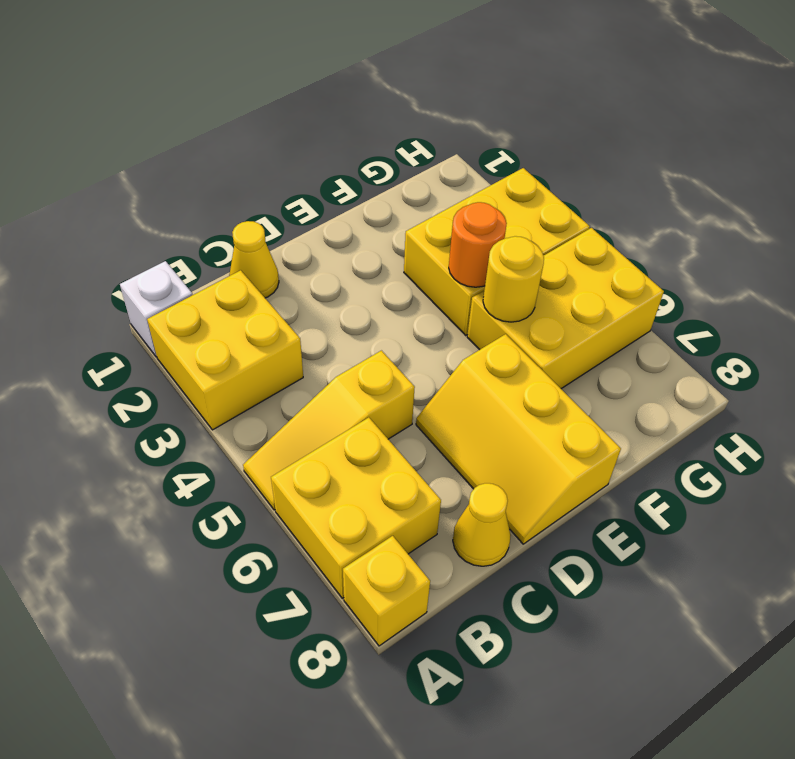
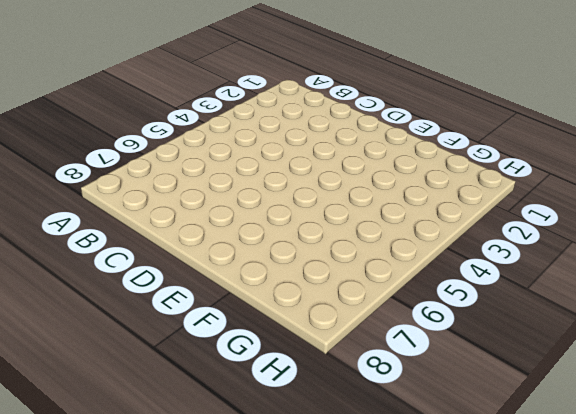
none -> white 1x1 brick [120,261,192,357]
none -> yellow 2x2 brick [147,270,303,430]
none -> yellow 1x3 slope [243,351,415,510]

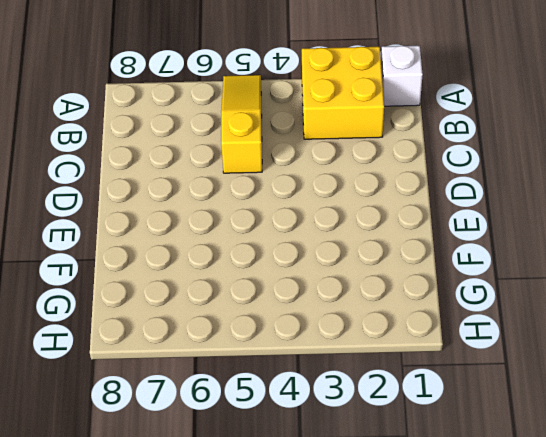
none -> yellow 2x2 brick [271,417,441,598]
none -> yellow 1x1 brick [343,536,430,646]
none -> yellow 1x1 cone [229,221,279,298]

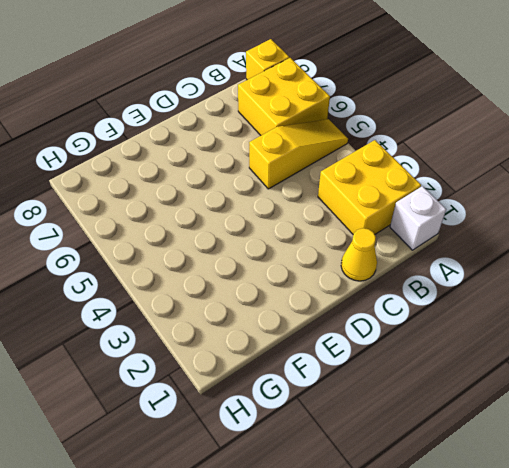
none -> yellow 1x1 cone [453,483,511,566]
none -> yellow 2x3 slope [416,334,621,544]
none -> yellow 2x3 brick [404,168,590,335]

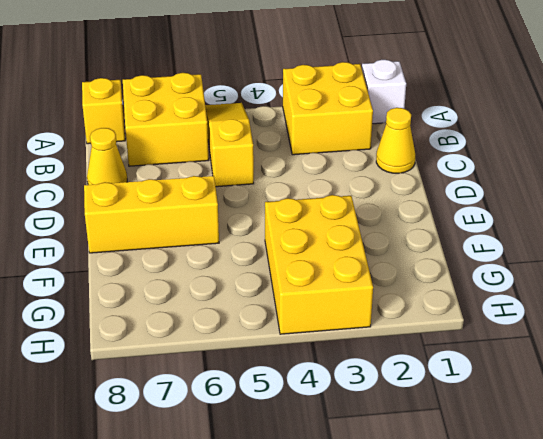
none -> yellow 2x3 brick [467,228,664,389]
none -> orange 1x1 round brick [449,202,507,287]
none -> yellow 1x1 round brick [483,236,544,322]

